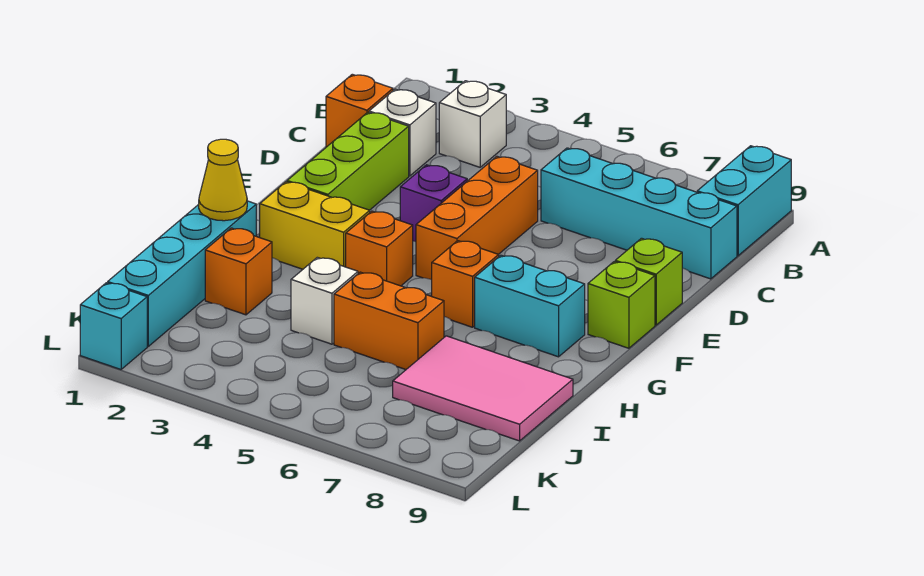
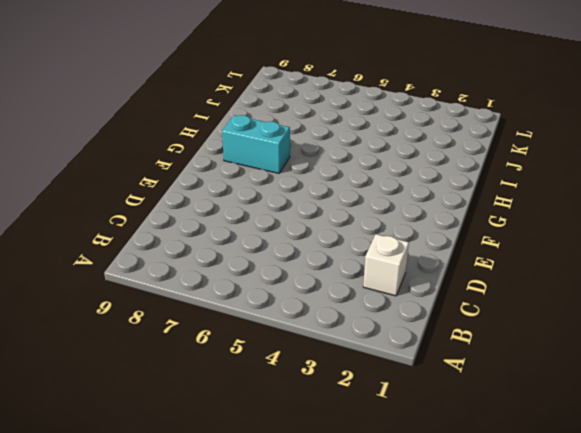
none -> cyan 1x2 brick [697,146,791,256]
none -> white 1x1 brick [439,81,506,167]
none -> orange 1x1 brick [326,74,393,147]

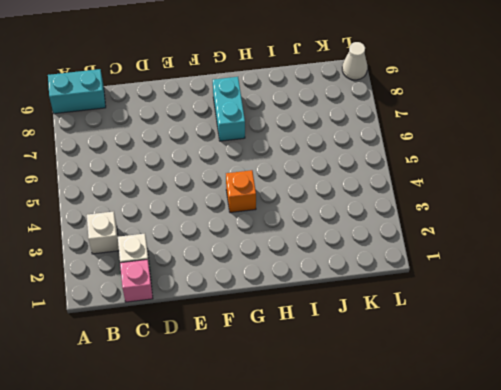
pink 1x1 brick [120,259,153,302] -> orange 1x1 brick [326,74,393,147]
white 1x1 cone [342,42,367,80] -> none
none -> cyan 1x4 brick [541,148,737,279]
none -> lime 1x3 brick [287,112,409,210]
none -> orange 1x3 brick [416,156,538,280]

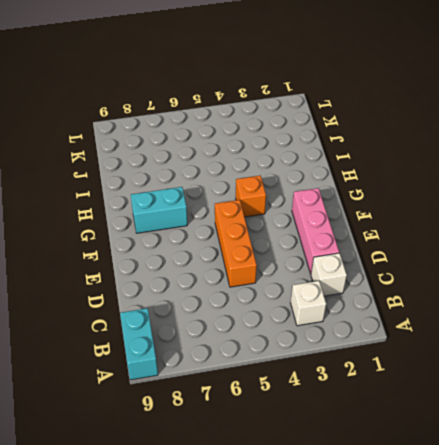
pink 1x3 brick [292,188,339,274] -> lime 1x3 brick [287,112,409,210]
none -> orange 1x1 brick [326,74,393,147]
none -> cyan 1x4 brick [541,148,737,279]
none -> purple 1x1 brick [400,165,467,242]

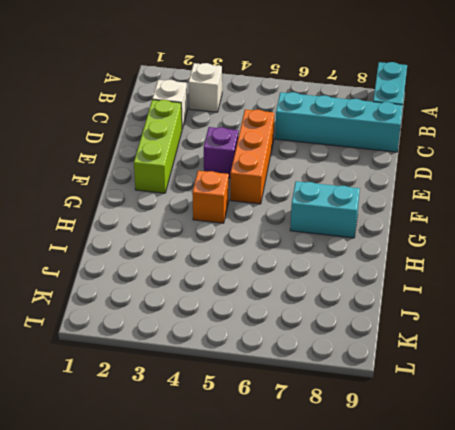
none -> orange 1x1 brick [326,74,393,147]
none -> lime 1x1 brick [615,238,682,325]
none -> lime 1x1 brick [588,262,655,348]

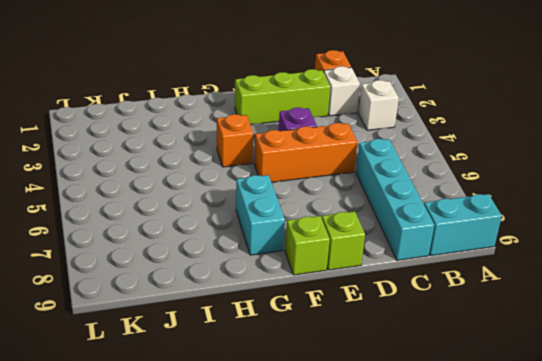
none -> yellow 1x2 brick [260,182,370,269]
none -> orange 1x1 brick [432,241,499,327]
none -> cyan 1x4 brick [108,201,256,346]

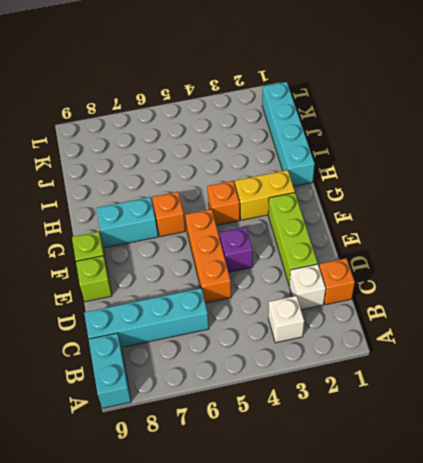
none -> orange 1x1 brick [205,228,272,315]
none -> white 1x1 brick [291,257,358,344]
none -> orange 1x2 brick [334,272,444,370]

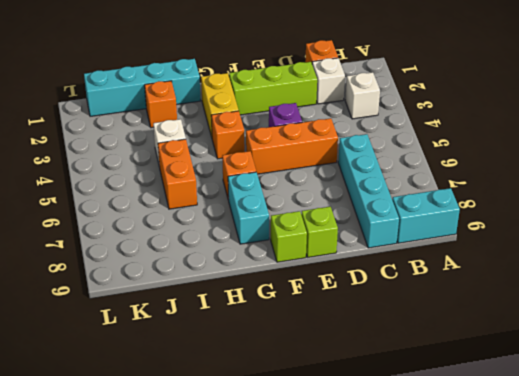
none -> pink 2x3 tile [393,336,573,441]
none -> cyan 1x1 brick [80,283,147,369]
none -> yellow 1x1 cone [199,139,247,221]

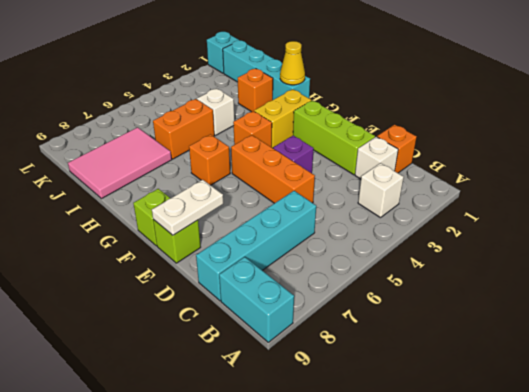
white 1x2 plate [152,180,223,235] -> none
none -> cyan 1x2 brick [475,255,585,357]

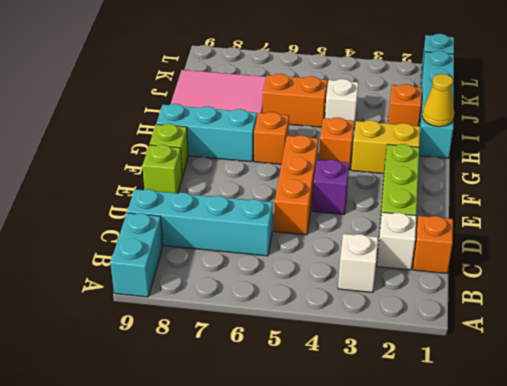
cyan 1x3 brick [156,104,257,162] -> cyan 1x2 brick [475,255,585,357]

